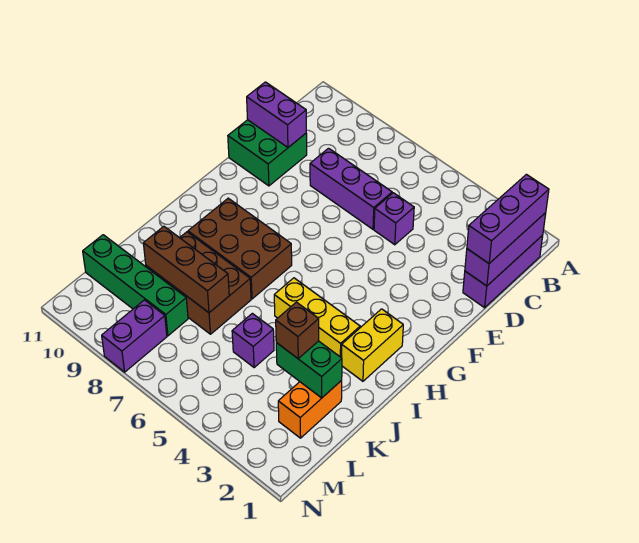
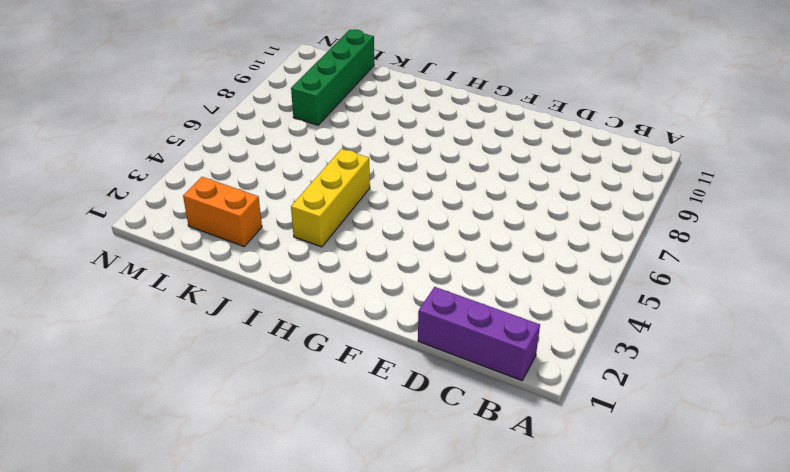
none -> purple 1x1 brick [374,193,414,245]
none -> purple 1x3 brick [310,148,392,229]
none -> green 2x2 brick [228,120,307,186]

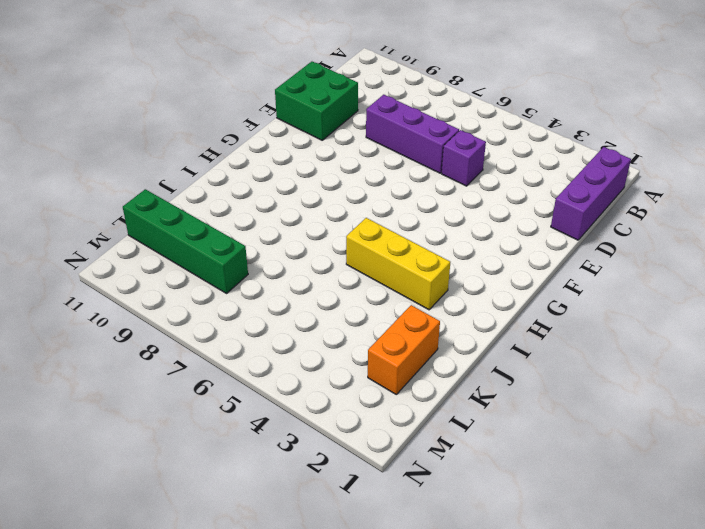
none -> yellow 1x2 brick [341,309,403,381]
none -> brown 2x3 brick [188,198,292,299]
none -> brown 2x3 brick [146,232,251,334]

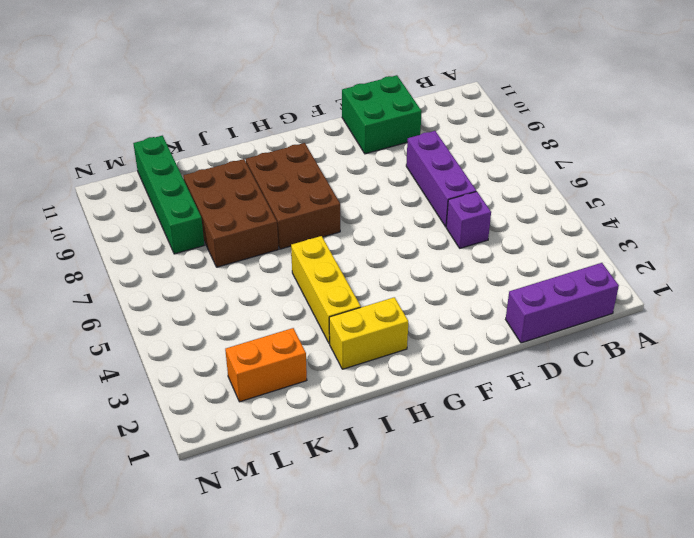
none -> purple 1x1 brick [232,313,274,367]
none -> purple 1x2 brick [102,300,167,372]
none -> purple 1x3 brick [465,213,546,286]

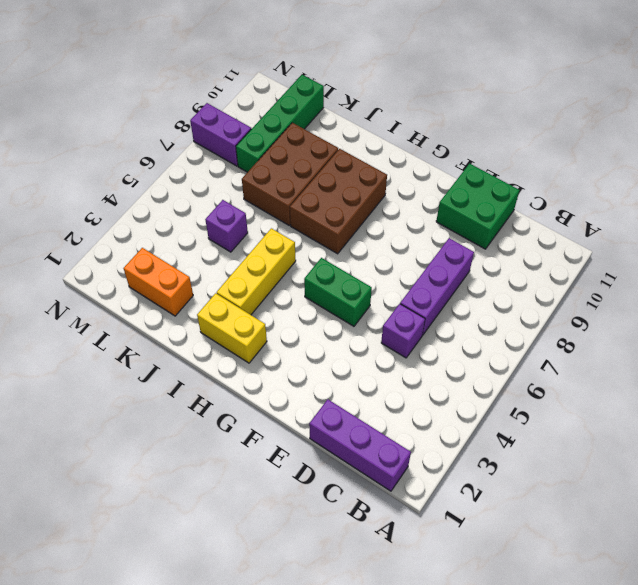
green 1x2 brick [304,258,372,326] -> green 1x2 brick turned to [276,341,342,398]
none -> purple 1x3 brick [465,213,546,286]
none -> purple 1x2 brick [247,82,306,147]
none -> brown 1x3 brick [143,226,229,313]

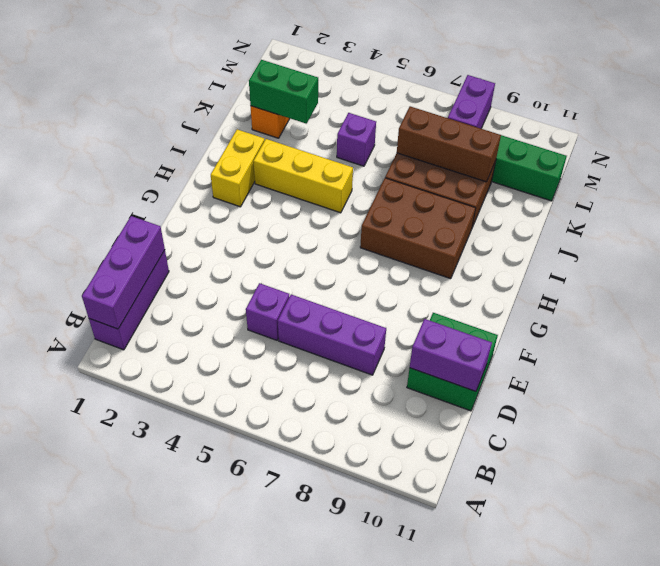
none -> purple 1x3 brick [467,174,549,263]
none -> brown 1x1 brick [276,302,319,358]

